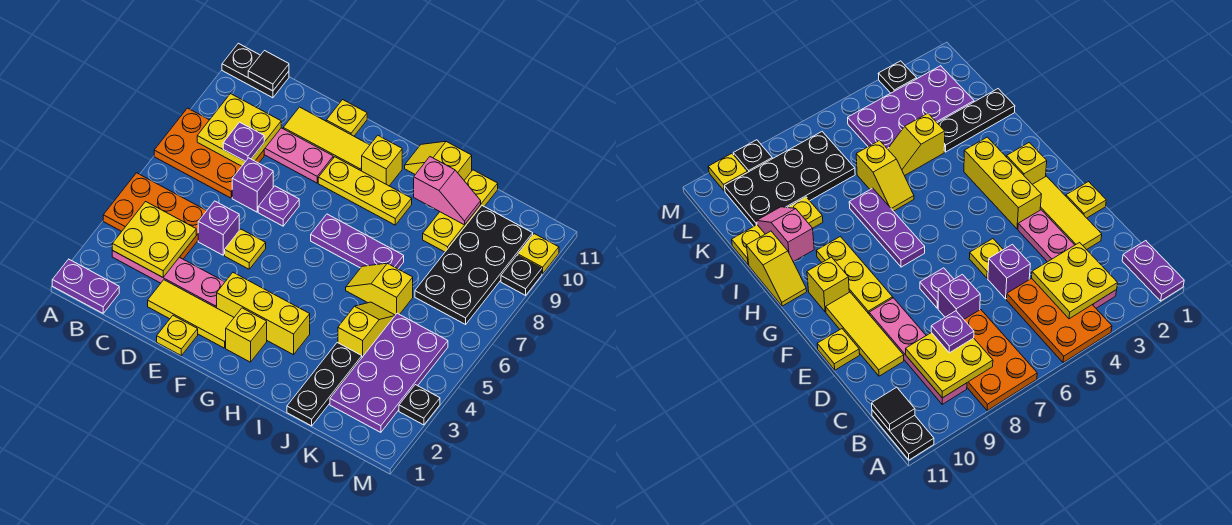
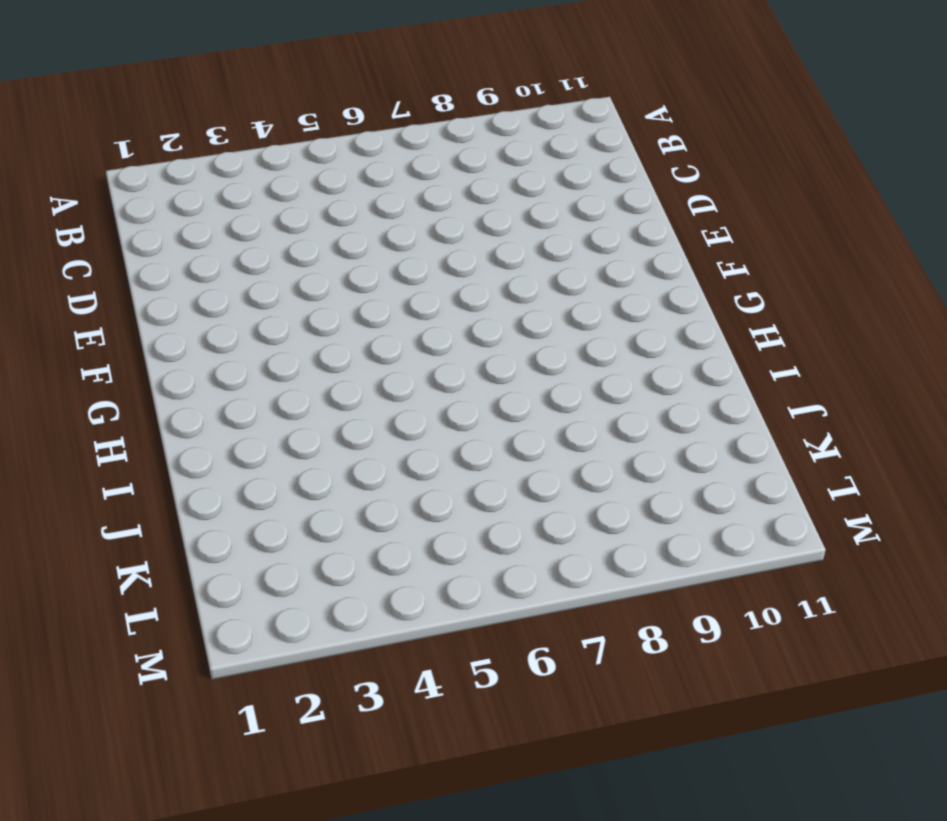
none -> purple 1x2 plate [52,259,119,313]
none -> orange 2x3 plate [103,173,207,259]
none -> orange 2x3 plate [154,108,264,198]
none -> black 1x2 plate [222,43,289,98]

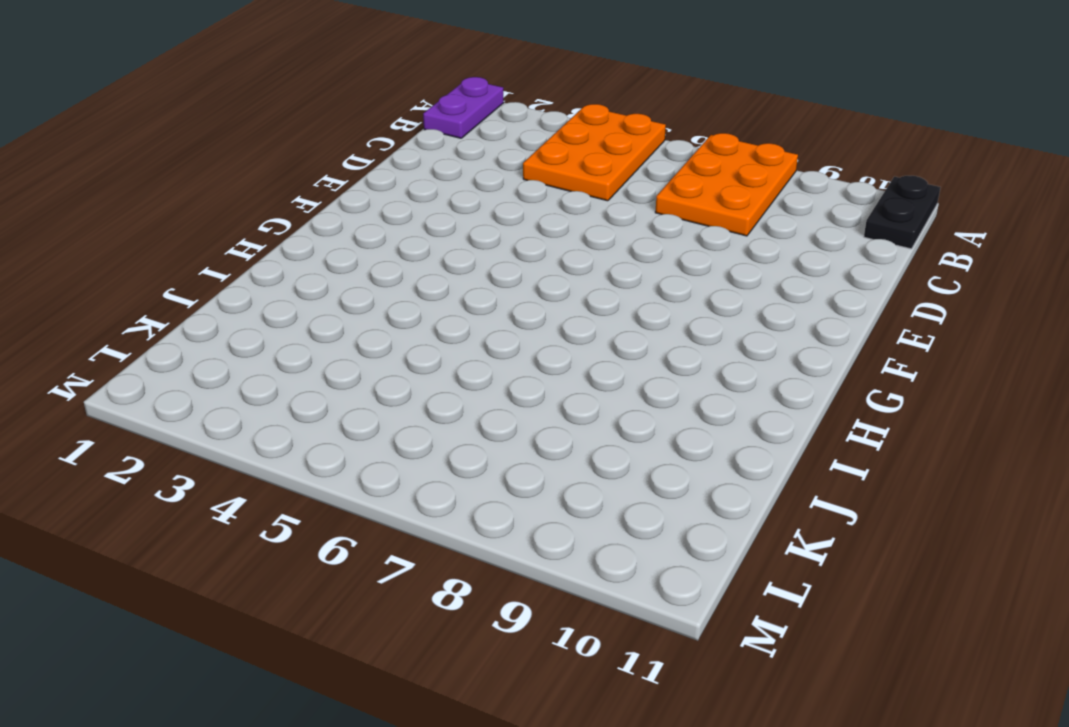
none -> pink 1x4 plate [112,250,225,308]
none -> pink 1x4 plate [264,128,333,183]
none -> yellow 1x3 tile [148,280,234,348]
none -> purple 1x1 brick [198,201,239,255]

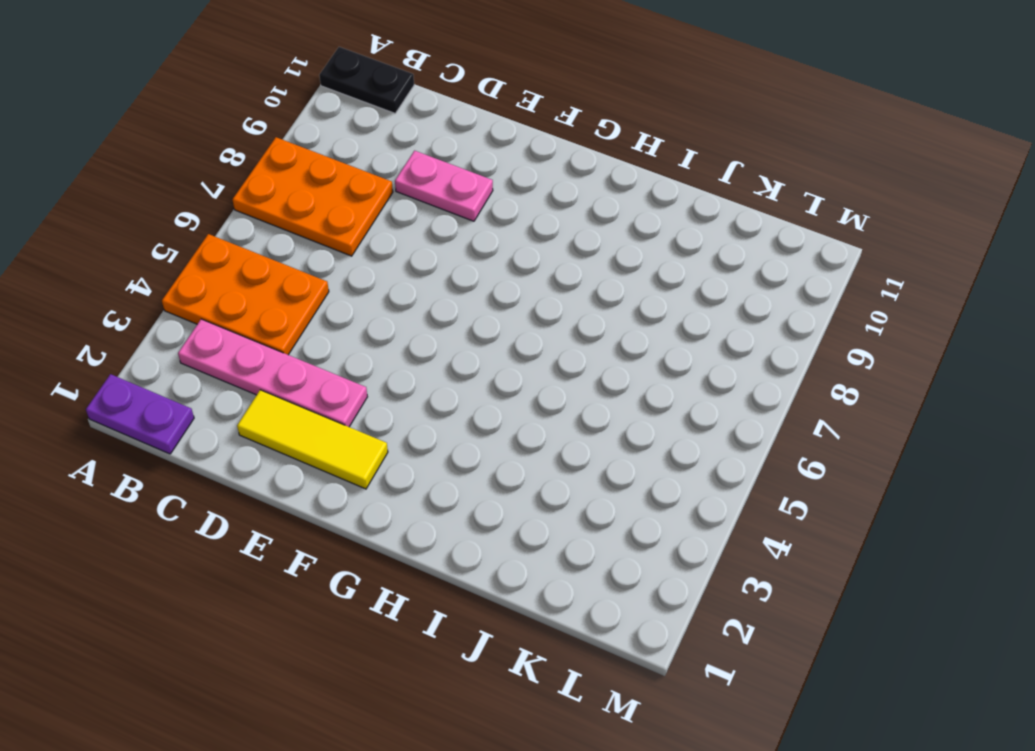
pink 1x2 plate [395,151,493,221] -> pink 1x4 plate [264,128,333,183]
none -> purple 1x1 brick [198,201,239,255]
none -> purple 1x1 brick [232,158,273,212]
none -> yellow 1x3 tile [283,107,370,171]
none -> yellow 1x1 plate [157,316,198,356]

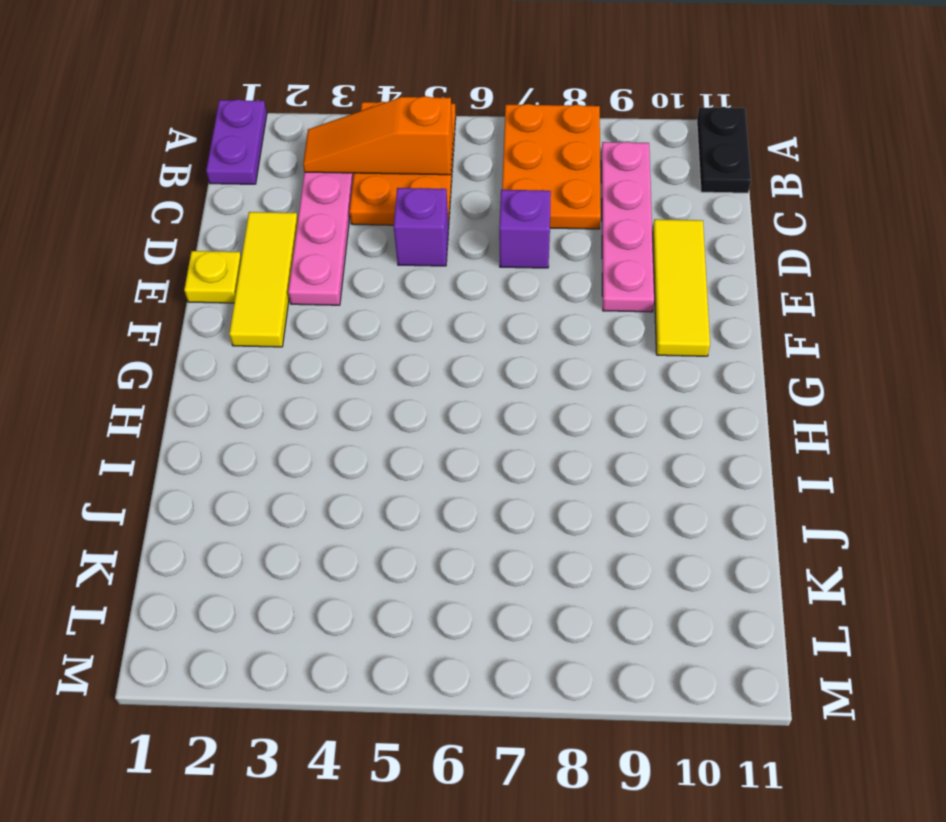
orange 1x3 slope [303,96,453,175] -> yellow 2x2 plate [112,202,196,277]
none -> yellow 1x1 plate [225,229,266,269]
none -> purple 1x1 plate [258,186,299,226]
none -> yellow 1x1 plate [326,100,367,136]
none -> yellow 1x3 brick [217,273,310,355]

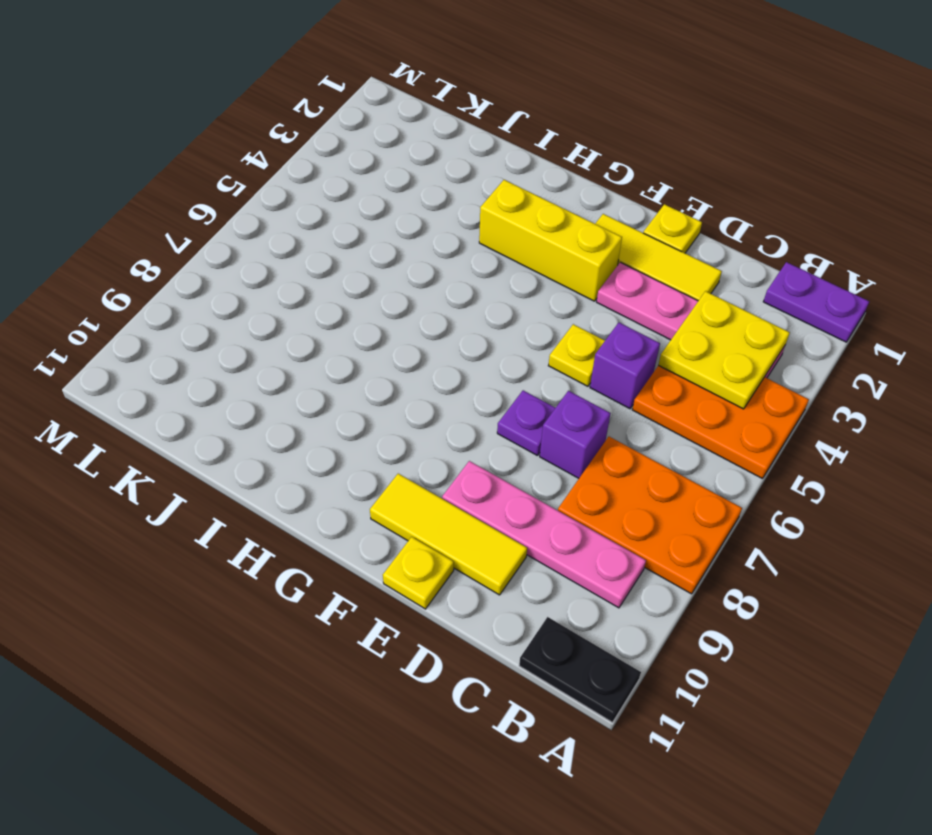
none -> yellow 1x3 plate [318,157,412,225]
none -> yellow 1x1 brick [226,308,267,362]
none -> purple 1x3 plate [311,214,404,269]
none -> yellow 1x1 brick [362,135,402,186]

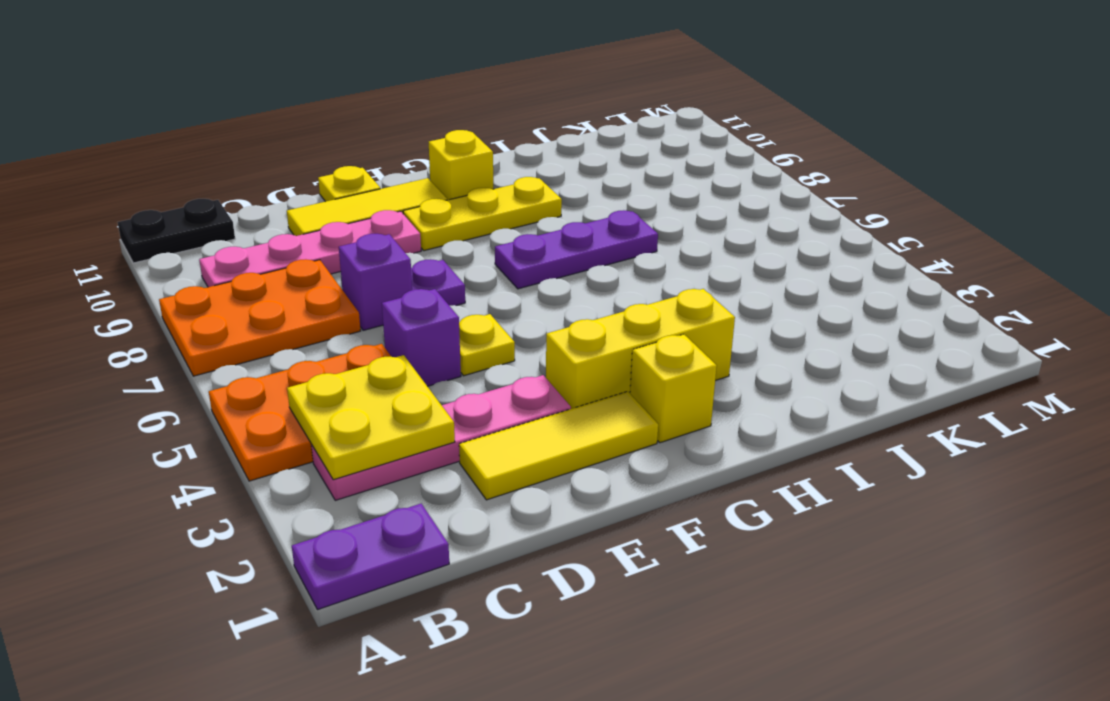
none -> yellow 1x1 plate [157,316,198,356]
none -> yellow 1x2 slope [405,141,472,180]
none -> yellow 1x2 slope [346,263,413,315]
none -> black 1x3 plate [287,343,362,426]

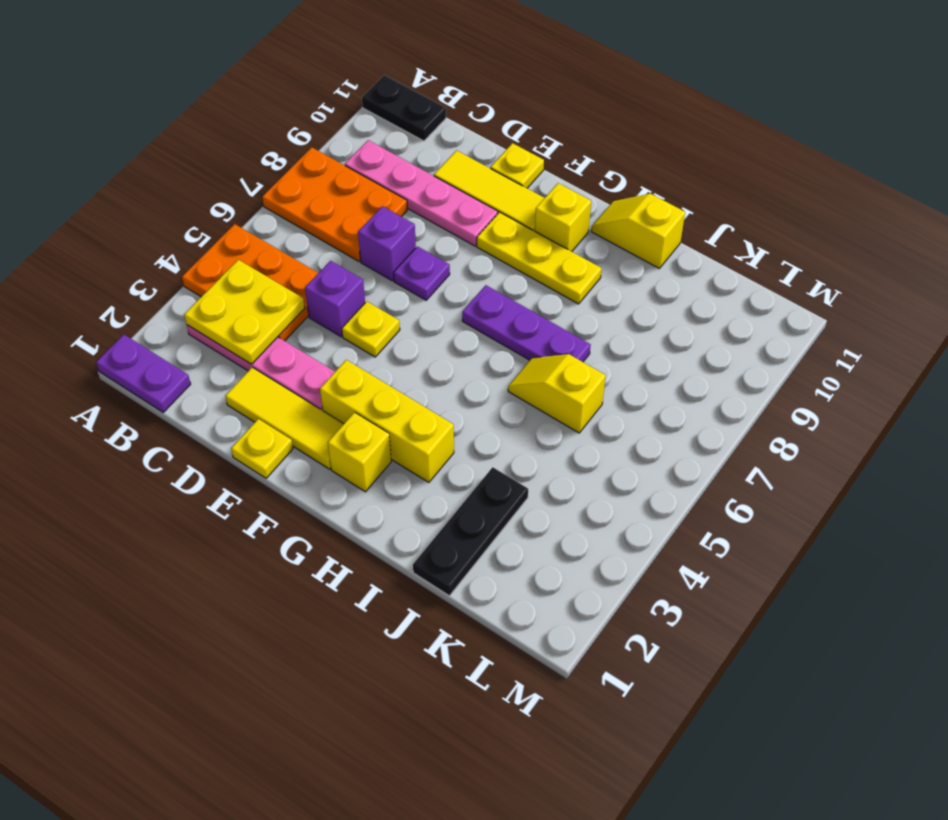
none -> yellow 1x2 slope [338,302,395,357]
none -> yellow 1x3 plate [423,170,498,252]
none -> purple 2x4 plate [330,313,448,432]
none -> black 2x4 plate [415,206,533,324]

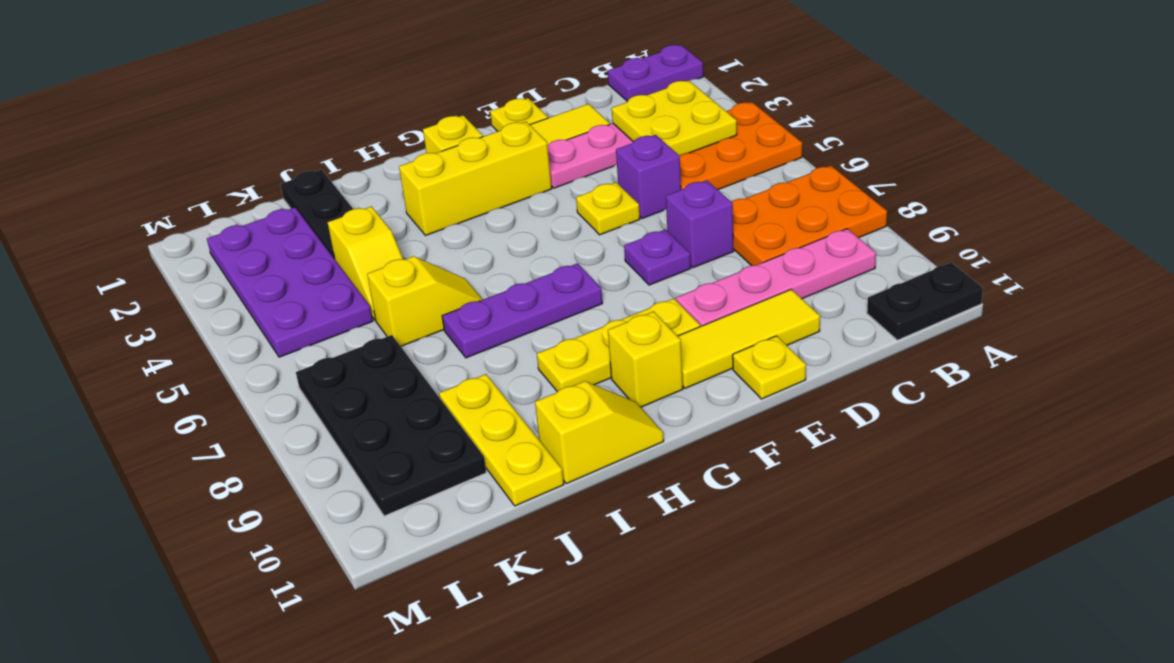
none -> black 1x1 plate [399,385,440,425]
none -> black 1x1 plate [501,255,542,295]
none -> yellow 1x1 plate [518,234,559,274]
none -> yellow 2x2 plate [197,94,281,166]

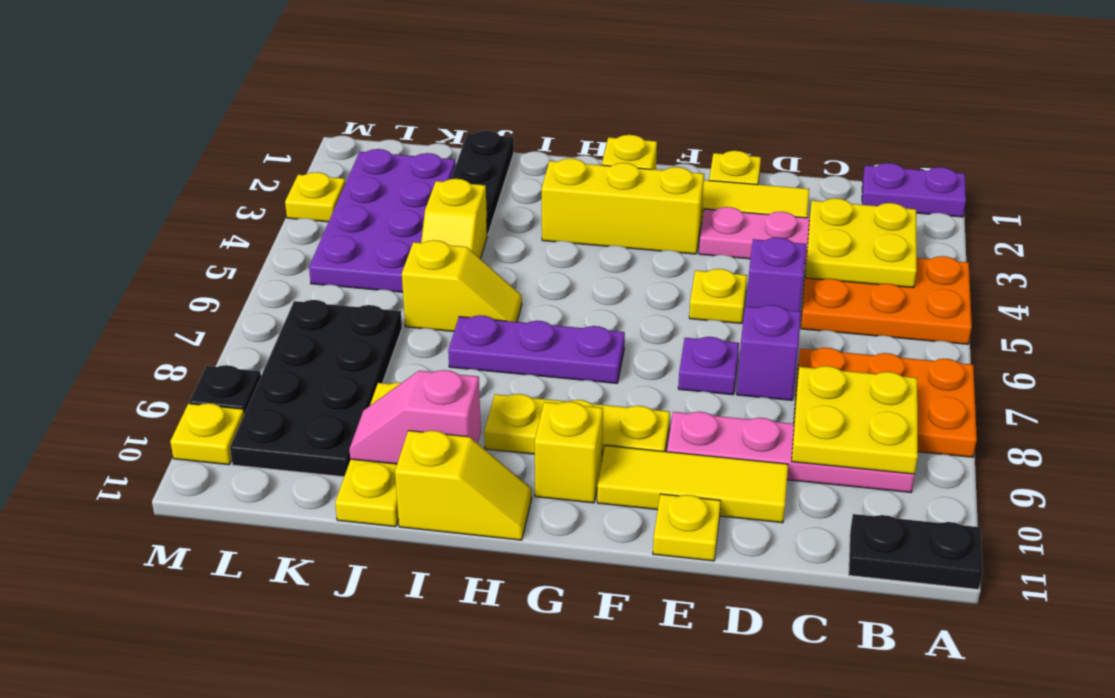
yellow 1x1 plate [285,172,346,222] -> black 1x1 plate [399,385,440,425]
none -> black 1x1 tile [248,51,289,91]
none -> purple 1x1 plate [223,122,264,161]

